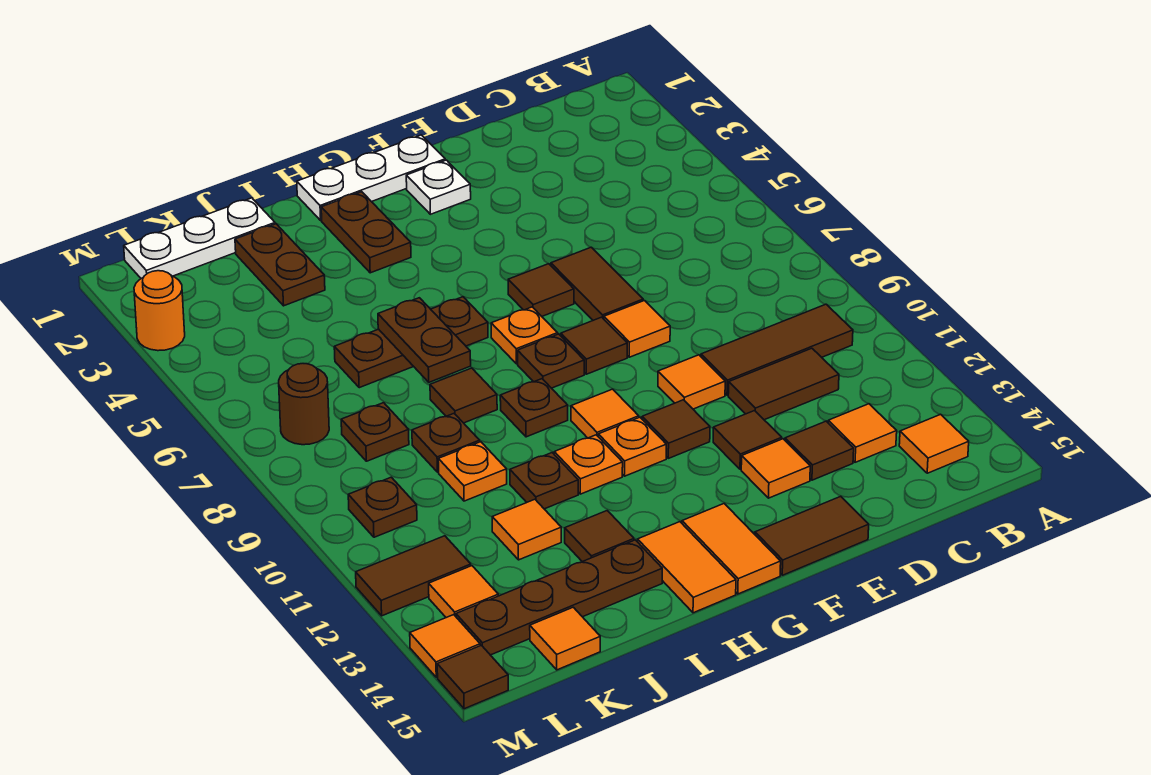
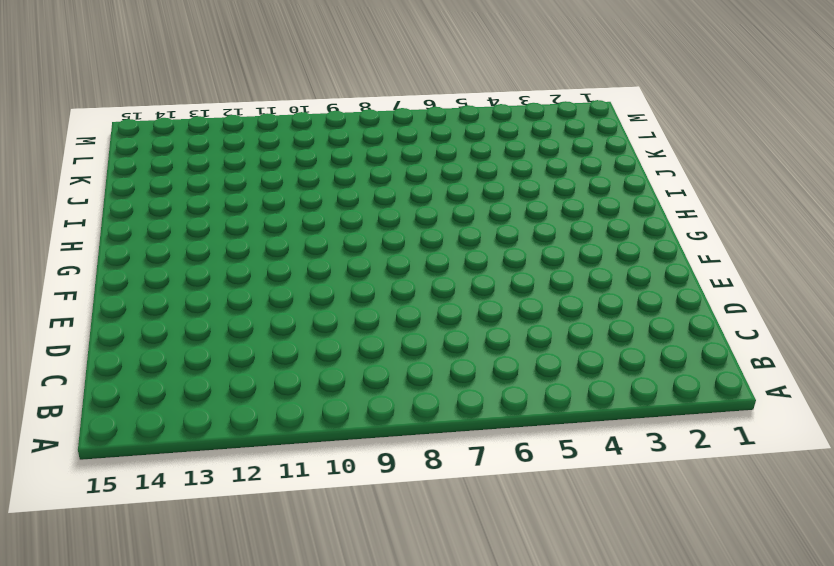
none -> brown 1x3 tile [701,304,853,395]
none -> orange 1x1 tile [899,414,969,473]
none -> brown 1x2 tile [728,348,839,420]
none -> orange 1x1 tile [828,404,897,462]

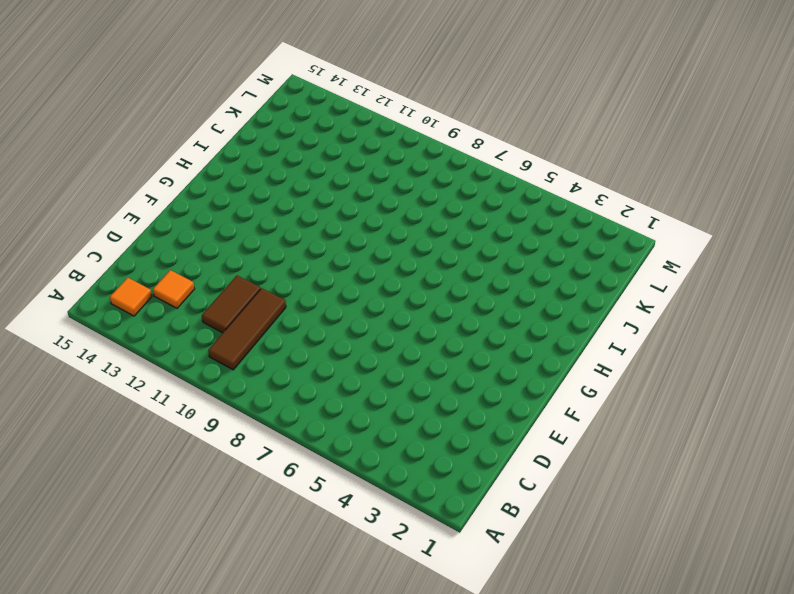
none -> brown 1x1 tile [785,421,854,480]
none -> brown 1x2 tile [551,247,644,320]
none -> orange 1x1 tile [604,301,670,357]
none -> orange 1x1 tile [658,355,725,409]

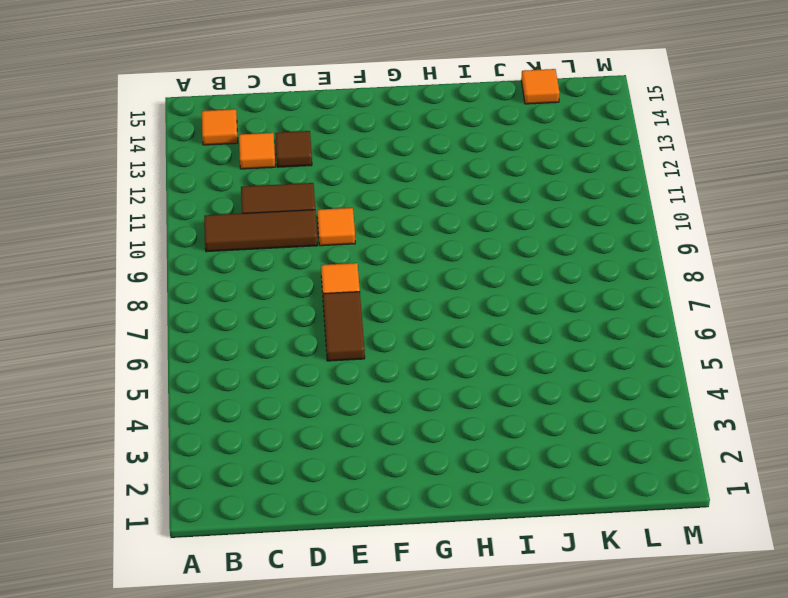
none -> brown 1x1 tile [713,411,782,469]
none -> orange 1x1 tile [741,439,810,498]
none -> brown 1x2 tile [755,496,869,575]
none -> white 1x3 plate [297,135,445,220]

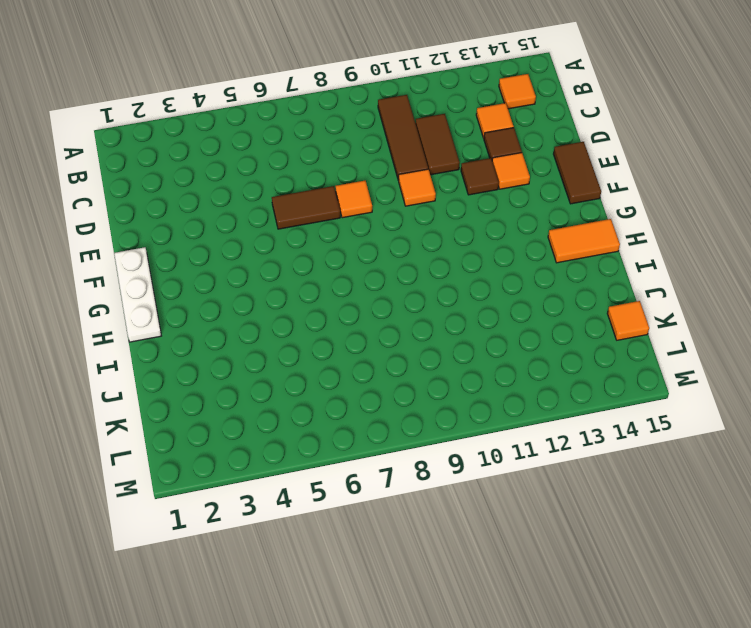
none -> white 1x1 plate [406,160,471,214]
none -> brown 1x1 tile [508,264,574,316]
none -> brown 1x1 tile [561,317,627,374]
none -> brown 1x1 tile [642,400,710,458]

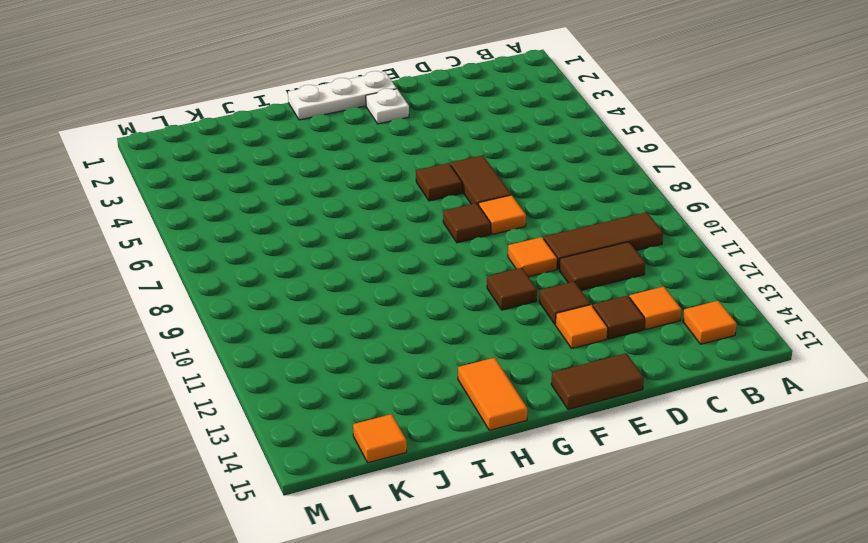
none -> orange 1x1 plate [491,307,558,364]
none -> brown 1x1 plate [518,334,584,388]
none -> orange 1x1 tile [571,389,639,438]
none -> orange 1x1 plate [598,417,666,476]

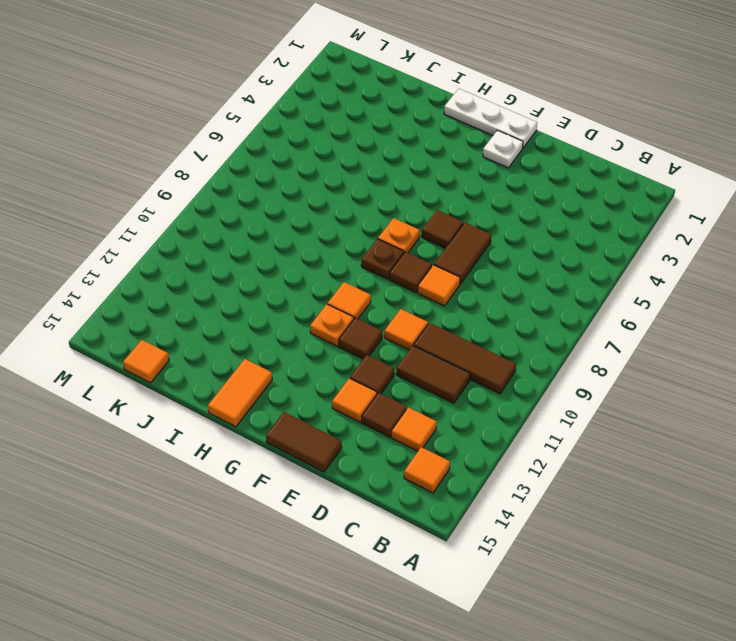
none -> orange 1x2 tile [682,504,781,594]
none -> brown 1x2 plate [321,192,411,273]
none -> brown 1x3 plate [334,297,488,388]
none -> brown 1x1 plate [500,379,568,437]

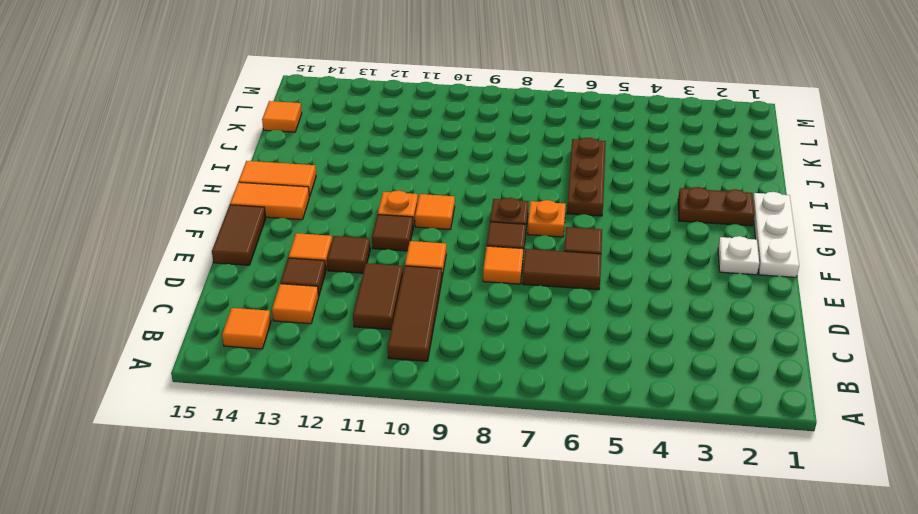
none -> brown 1x1 plate [500,379,568,437]
none -> orange 1x1 plate [554,435,623,494]
none -> brown 1x1 tile [430,368,497,423]
none -> brown 1x1 plate [510,453,578,509]

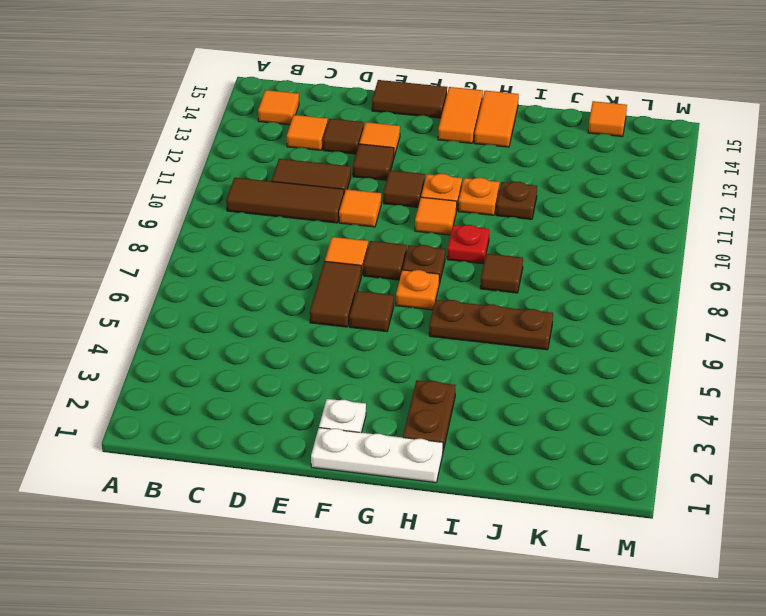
red 1x1 plate [447,225,489,264] -> brown 1x1 plate [500,379,568,437]
none -> brown 1x1 tile [565,511,634,562]
none -> brown 1x4 plate [456,540,662,655]
none -> white 1x3 plate [124,198,275,278]
none -> brown 1x2 plate [235,224,325,306]

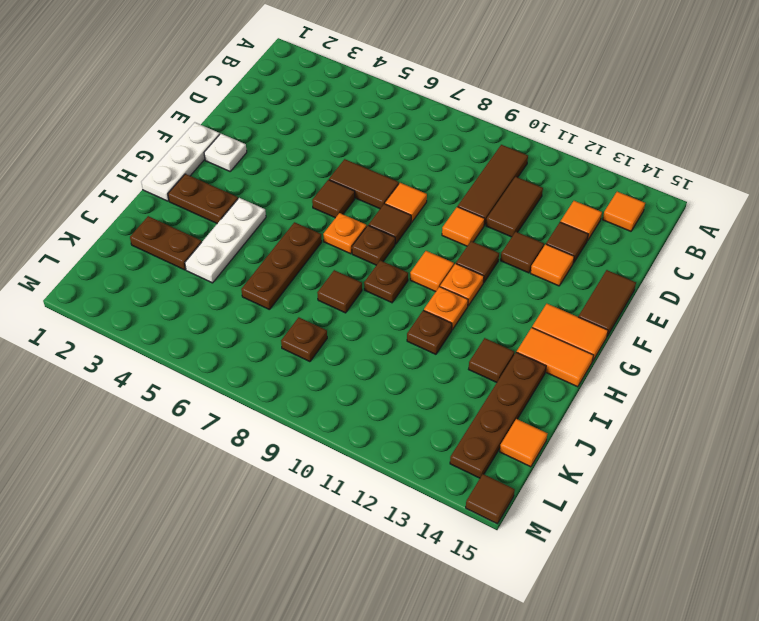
white 1x3 plate [185,198,266,283] -> white 1x3 plate moved to [124,198,275,278]
none -> brown 1x1 plate [412,414,480,472]
none -> orange 1x1 plate [438,442,507,501]
none -> orange 1x1 tile [492,499,561,560]
none -> brown 1x1 round brick [279,364,329,445]

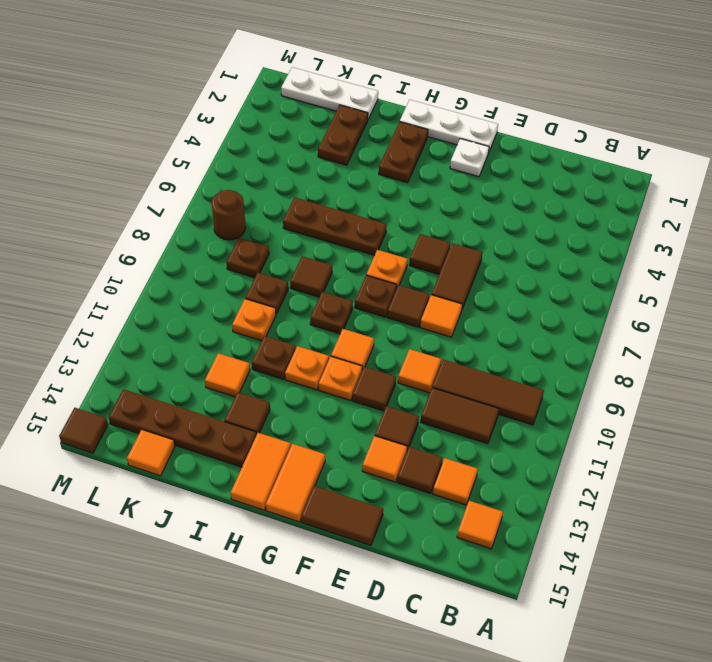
none -> brown 1x1 plate [348,477,417,537]
none -> brown 1x2 tile [356,536,471,616]
none -> orange 1x1 tile [429,566,498,618]
none -> orange 1x1 round brick [134,271,185,351]

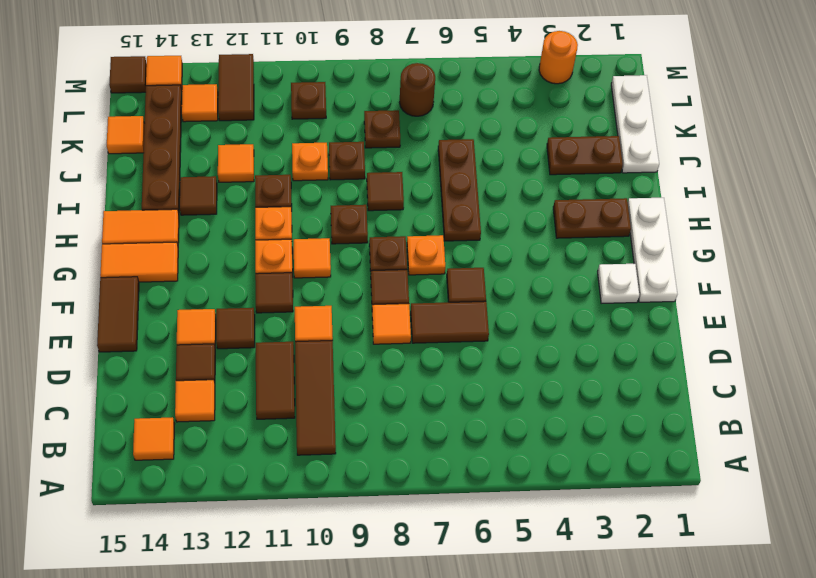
none -> brown 1x2 plate [378,298,471,382]

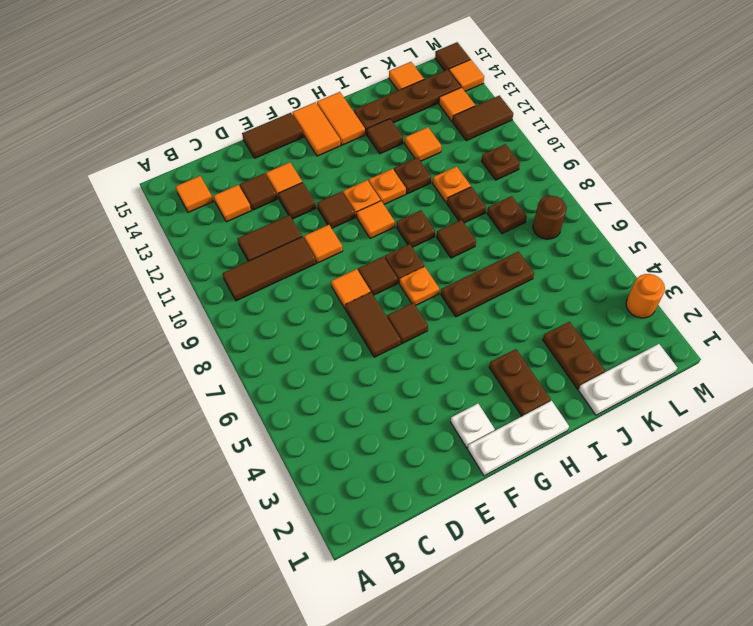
none -> brown 1x2 plate [378,298,471,382]

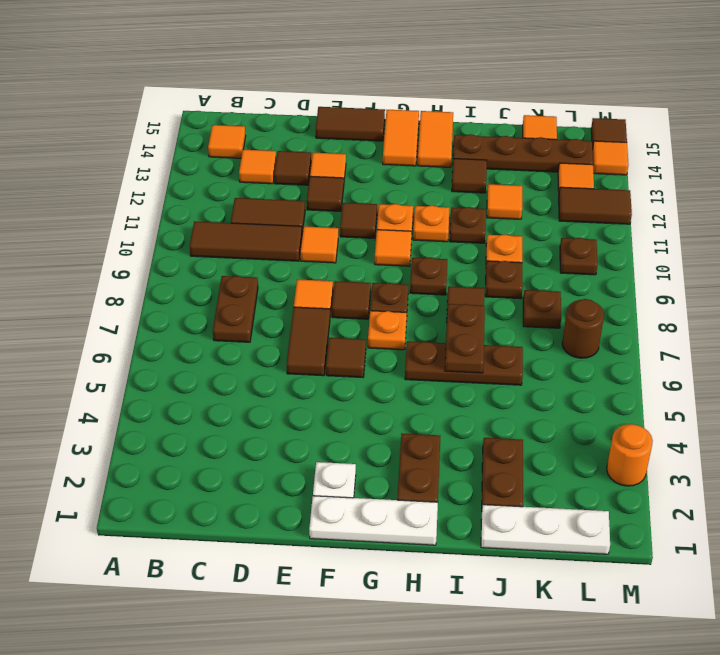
brown 1x2 plate [213,276,258,342] -> none

